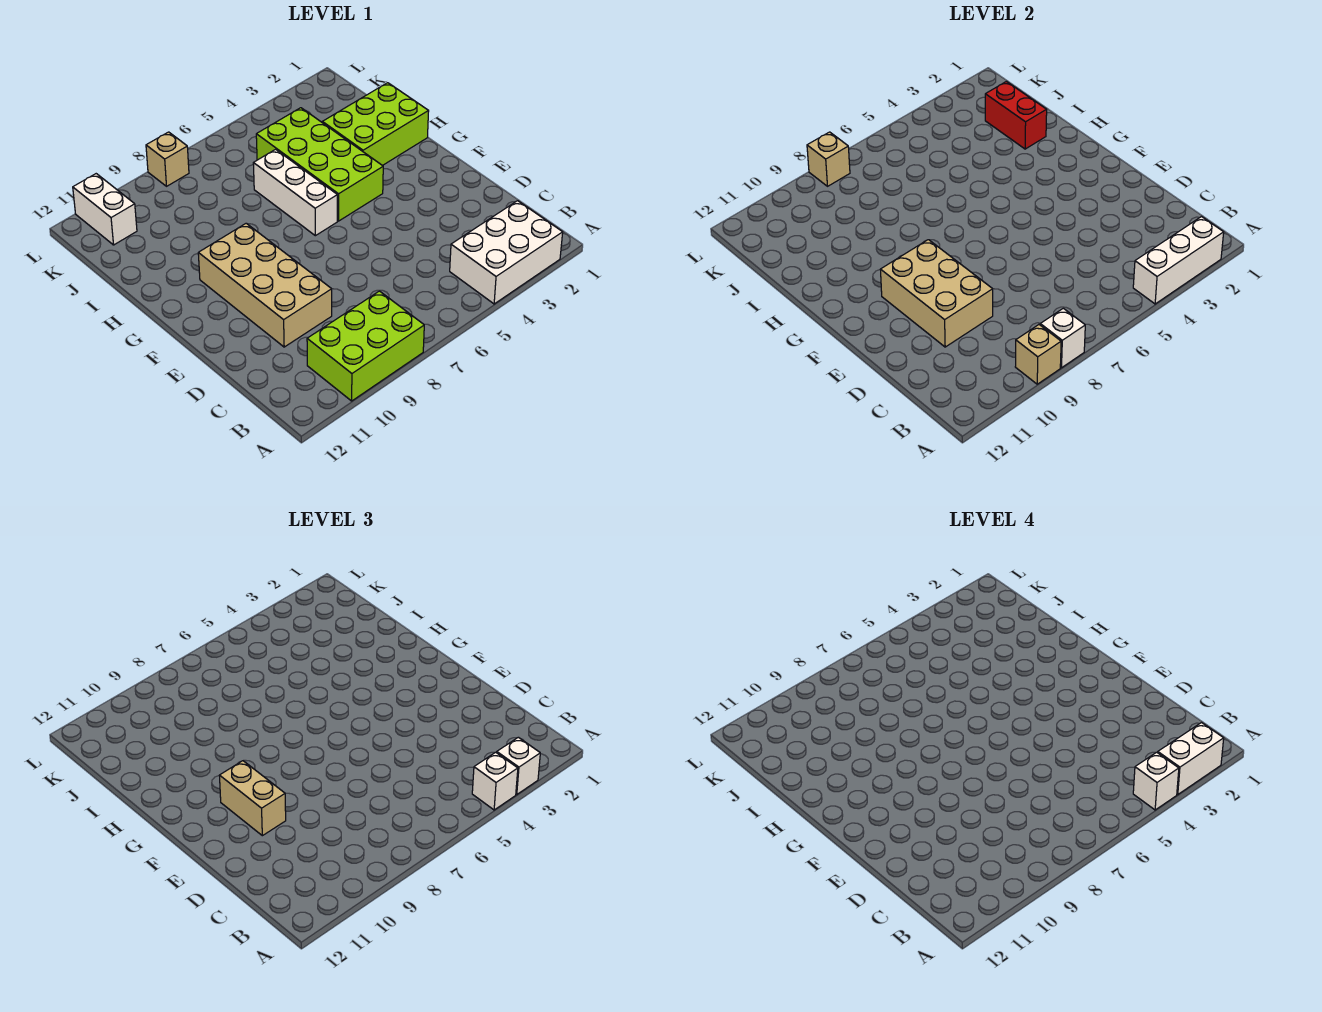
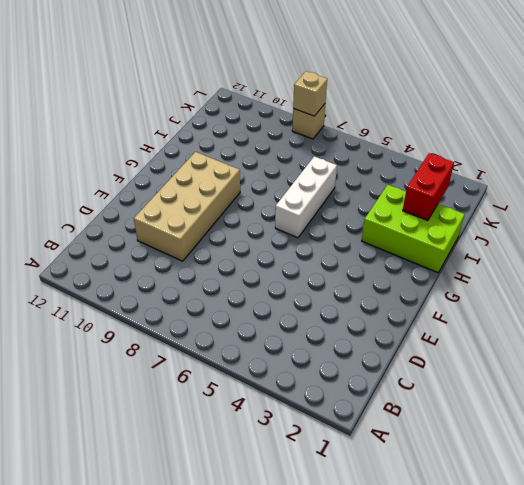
none -> white 2x3 brick [450,201,563,304]
none -> lime 2x3 brick [307,291,424,401]
none -> lime 2x4 brick [256,108,383,221]

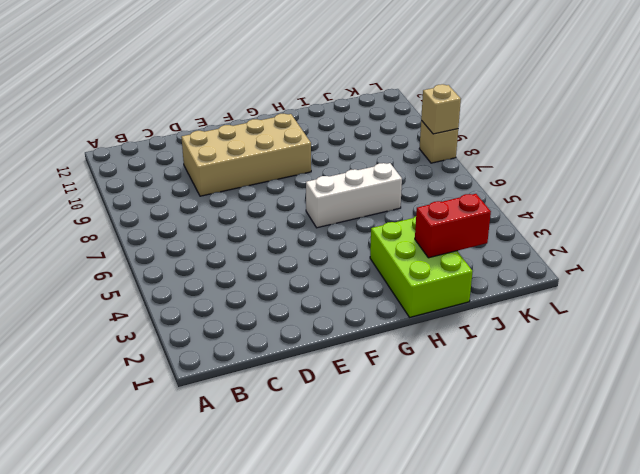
none -> white 2x3 brick [450,201,563,304]
none -> lime 2x3 brick [307,291,424,401]
none -> lime 2x4 brick [256,108,383,221]

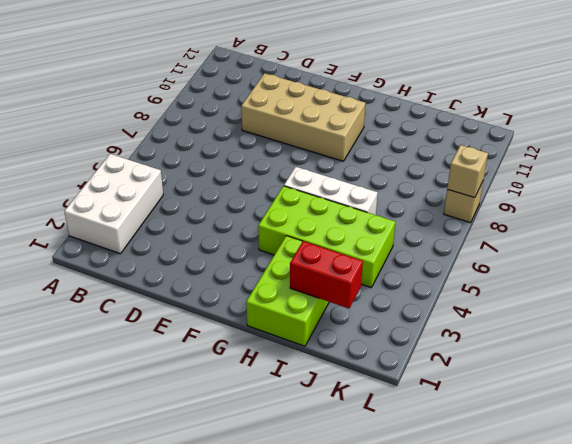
none -> lime 2x3 brick [307,291,424,401]
none -> white 1x2 brick [73,174,137,245]
none -> white 1x3 brick [1133,217,1224,304]

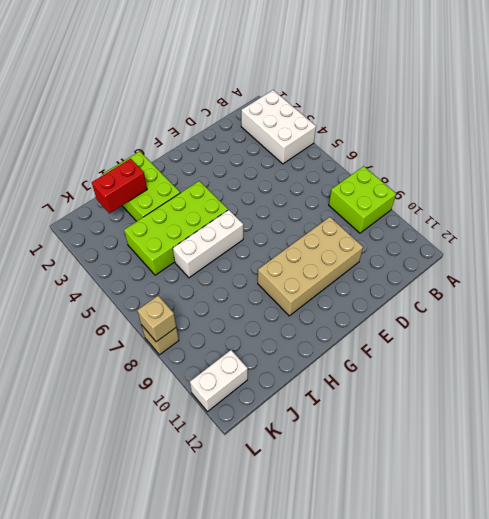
lime 2x2 brick [329,166,396,233] -> lime 2x3 brick [307,291,424,401]
none -> white 1x3 brick [1133,217,1224,304]
none -> white 1x1 brick [1040,308,1085,368]
none -> tan 1x1 brick [1015,325,1061,384]

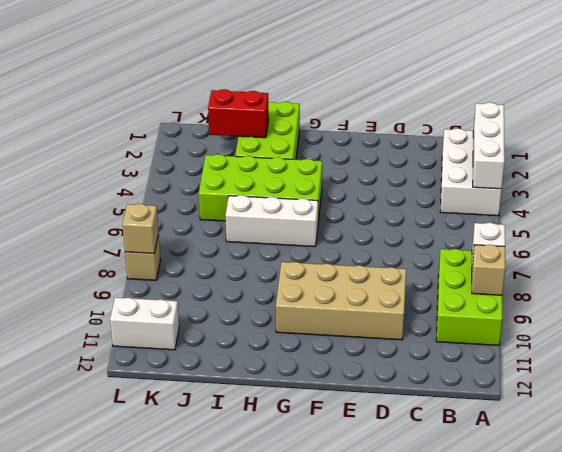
none -> tan 2x3 brick [880,240,993,347]
none -> white 1x1 brick [497,737,540,794]
none -> white 1x1 brick [472,752,518,810]

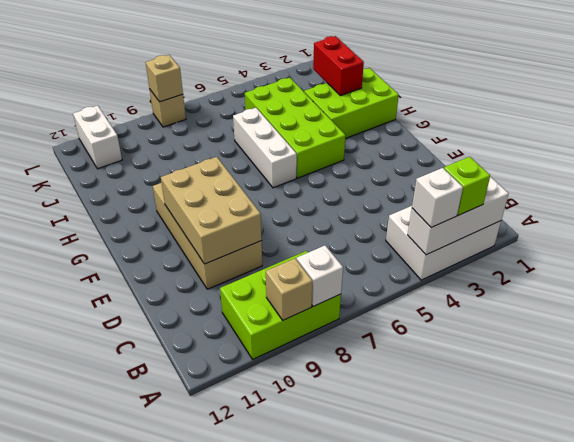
lime 1x1 brick [444,157,490,215] -> white 1x1 brick [497,737,540,794]
none -> tan 1x2 brick [219,761,286,836]
none -> white 1x2 brick [1158,723,1224,794]
none -> white 1x1 brick [1133,752,1179,810]

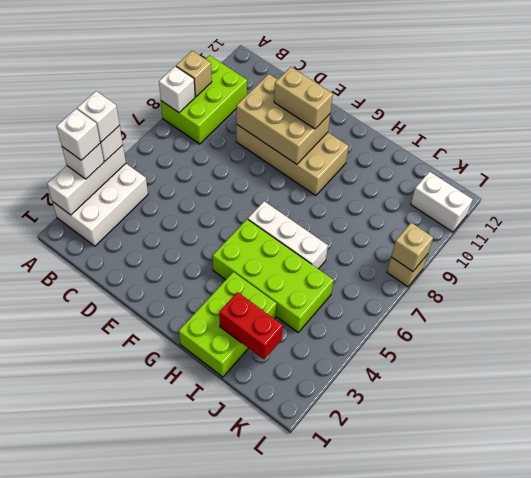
white 1x1 brick [57,109,100,160] -> white 1x2 brick [1158,723,1224,794]

